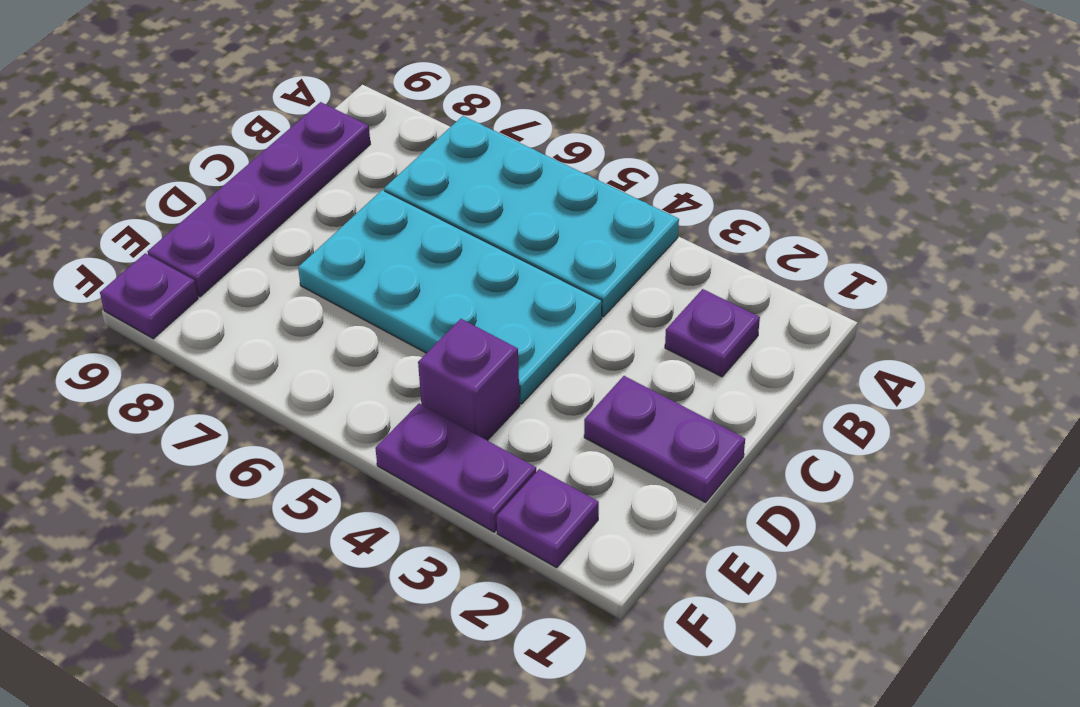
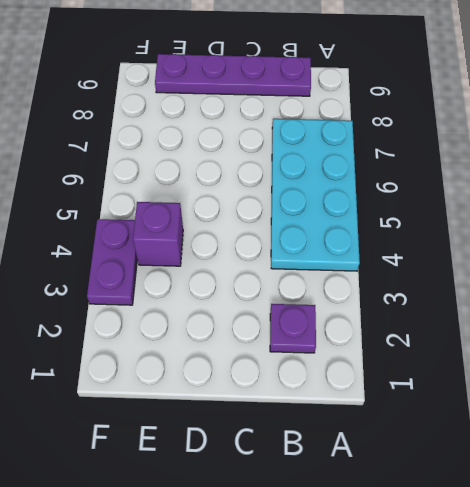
none -> cyan 2x4 plate [298,190,602,404]
none -> purple 1x2 plate [584,376,745,502]

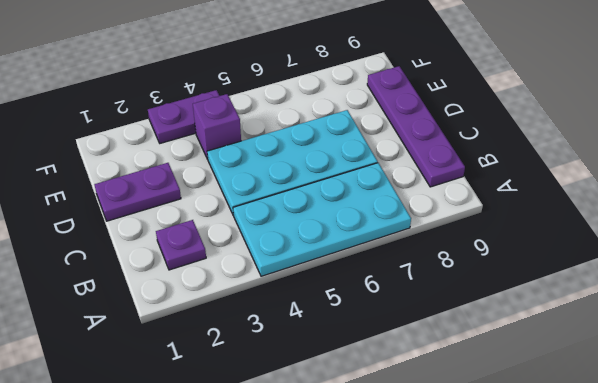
none -> purple 1x1 plate [497,469,599,568]
none -> purple 1x1 plate [100,253,198,339]

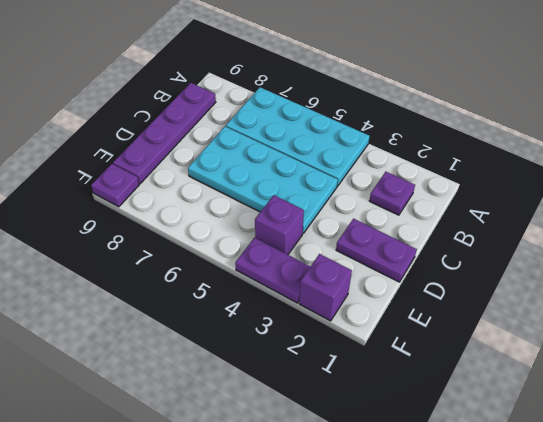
purple 1x1 brick [299,254,352,321] -> purple 1x1 plate [497,469,599,568]

